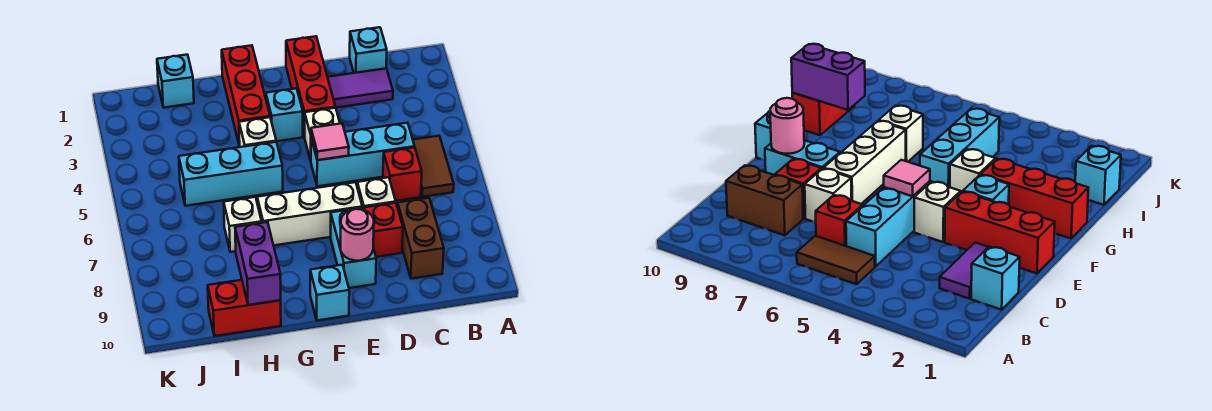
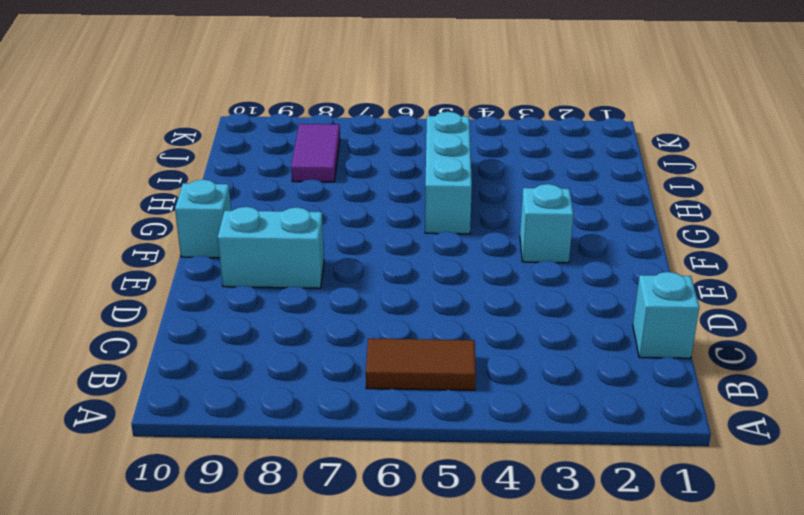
purple 1x2 tile [291,124,340,182] -> purple 1x2 tile moved to [328,68,393,108]
none -> cyan 1x3 brick [311,123,415,186]
none -> red 1x1 brick [383,147,422,201]
none -> brown 1x2 brick [398,198,444,279]

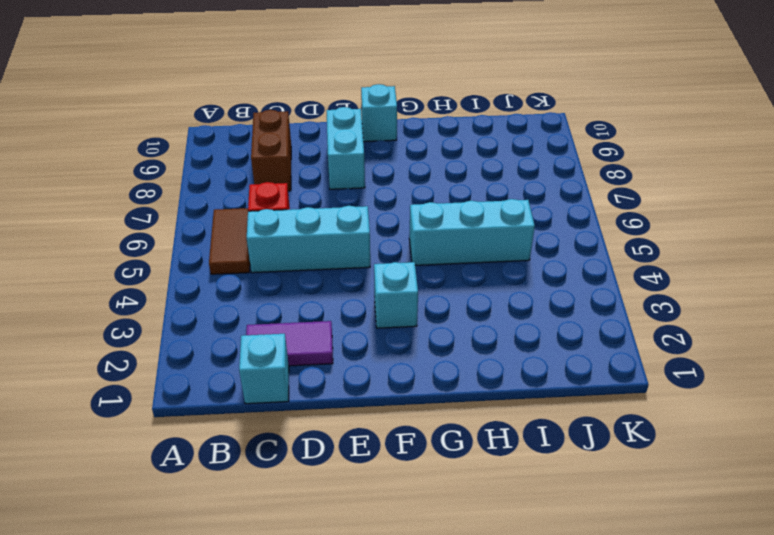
none -> white 1x1 brick [357,177,396,210]
none -> red 1x1 brick [364,203,403,257]
none -> red 1x3 brick [286,36,335,137]

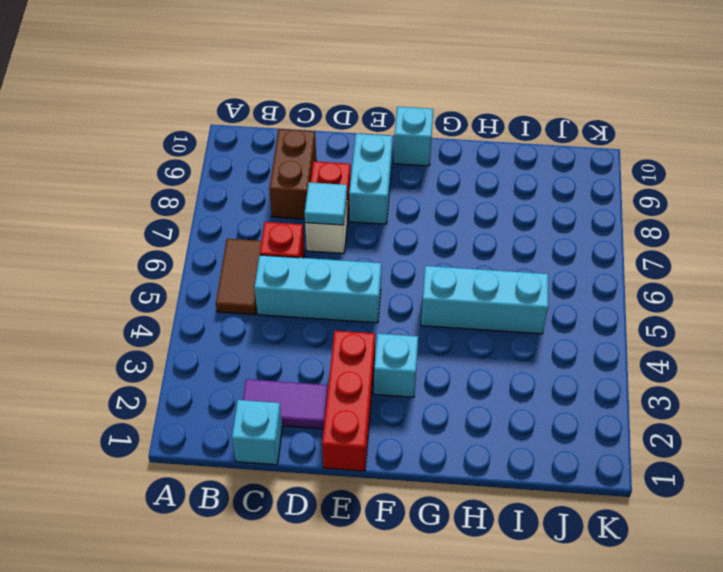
cyan 1x1 tile [305,182,347,225] -> none
none -> white 1x1 brick [305,108,340,161]
none -> white 1x3 brick [257,182,362,245]
none -> red 1x3 brick [222,45,270,146]

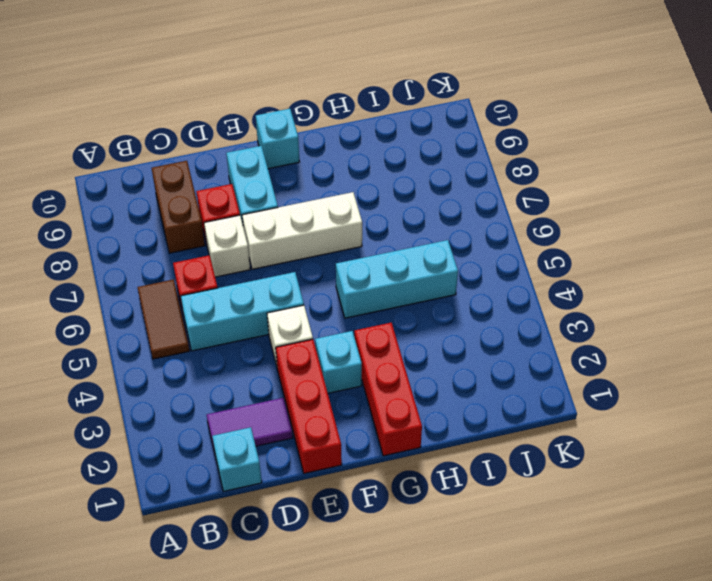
none -> white 1x1 brick [239,117,276,147]
none -> white 1x1 brick [224,197,262,252]
none -> red 1x2 brick [208,280,281,336]

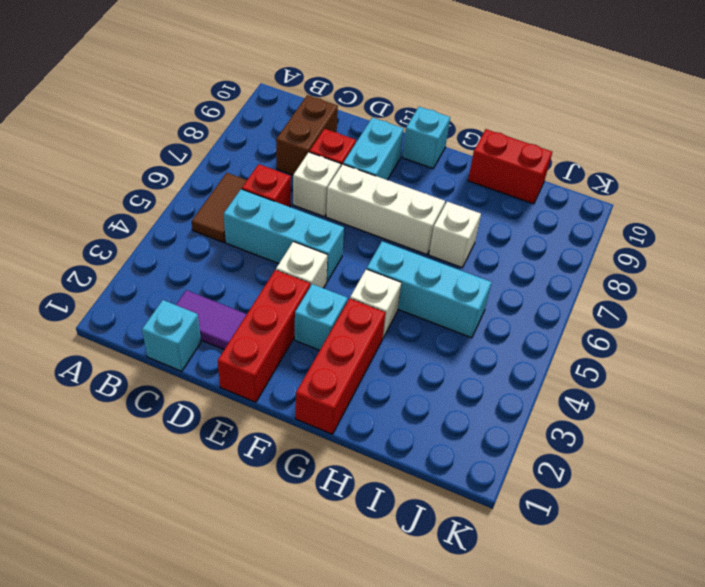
none -> cyan 1x1 brick [157,55,194,108]
none -> pink 1x1 tile [311,123,349,160]
none -> pink 1x1 round brick [341,209,374,261]

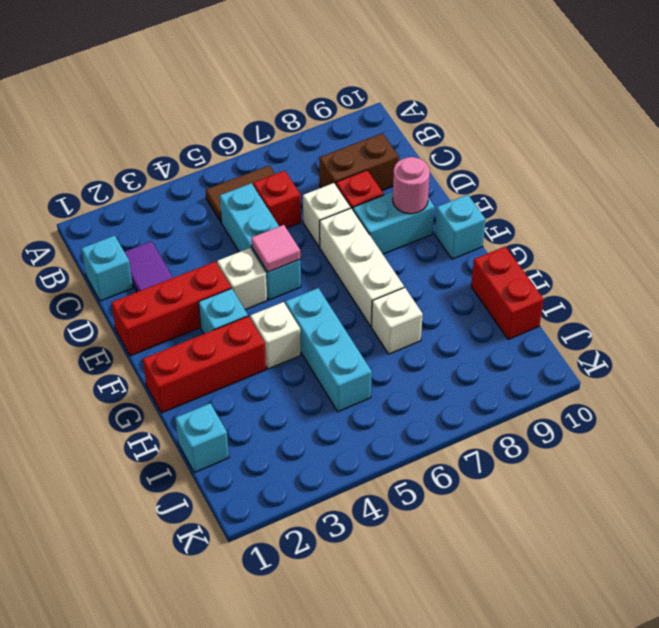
none -> purple 1x2 brick [235,222,281,305]

